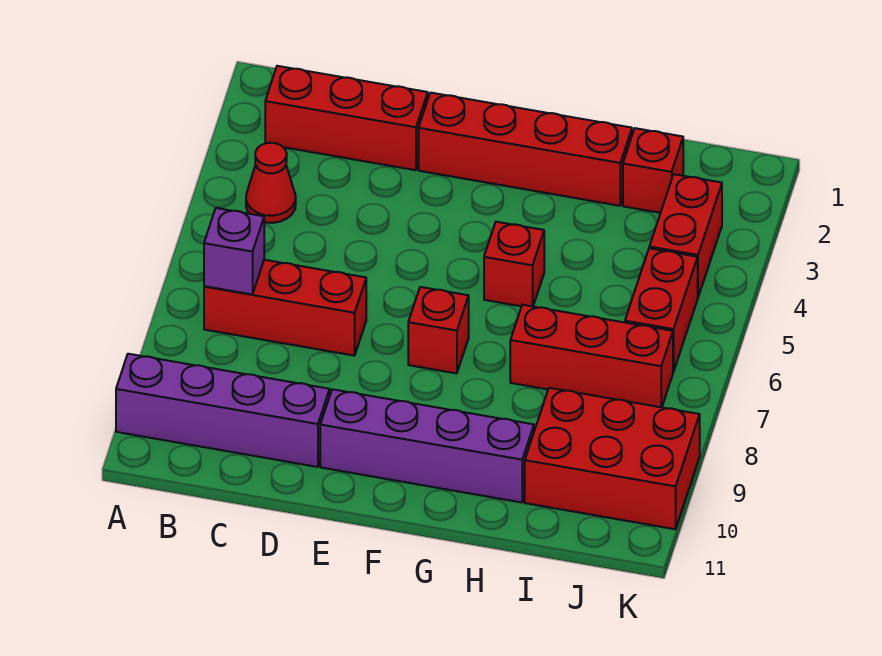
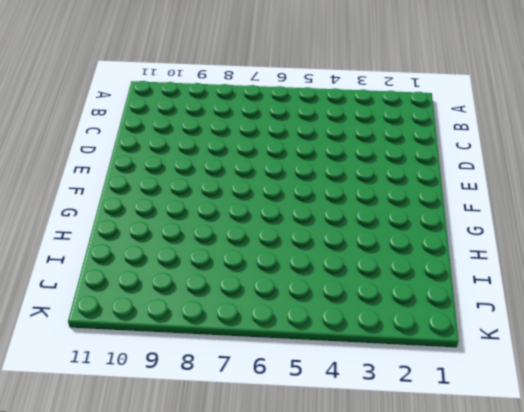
none -> purple 1x4 brick [116,354,330,467]
none -> red 1x3 brick [265,66,428,170]
none -> red 1x1 cone [246,143,296,223]

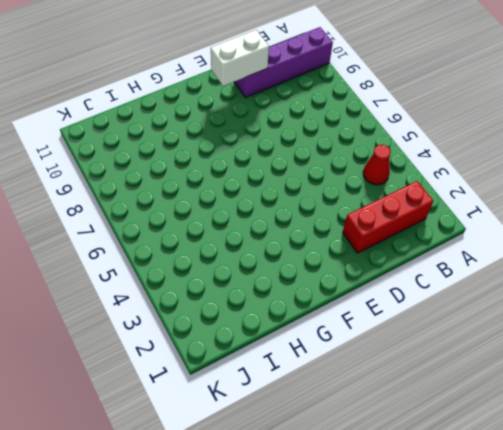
white 1x2 brick [211,30,269,86] -> none
none -> red 1x3 brick [204,260,366,356]
none -> red 1x4 brick [419,93,632,206]
none -> purple 1x4 brick [320,389,534,502]

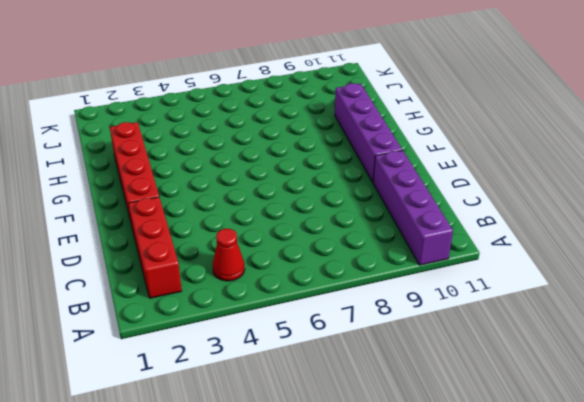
none -> red 1x3 brick [204,260,366,356]
none -> red 1x1 brick [408,287,469,373]
none -> red 1x1 brick [484,222,544,306]

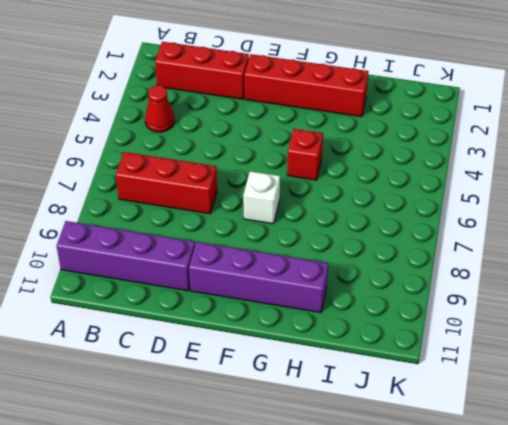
white 1x1 brick [243,171,280,224] -> red 1x1 brick [408,287,469,373]
none -> red 1x3 brick [510,305,673,407]
none -> red 1x1 brick [623,128,683,213]
none -> red 2x3 brick [525,388,700,529]

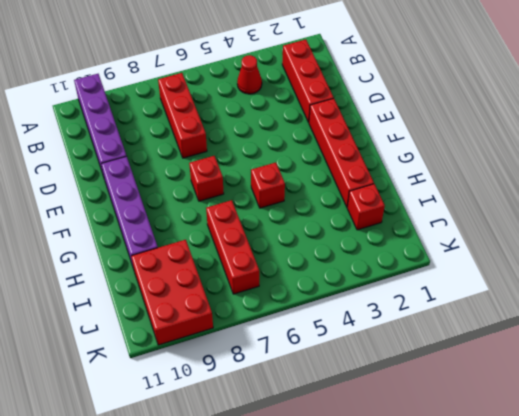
none -> red 1x2 brick [649,174,722,297]
none -> red 1x2 brick [625,248,698,372]
none -> purple 1x1 brick [204,208,264,294]

